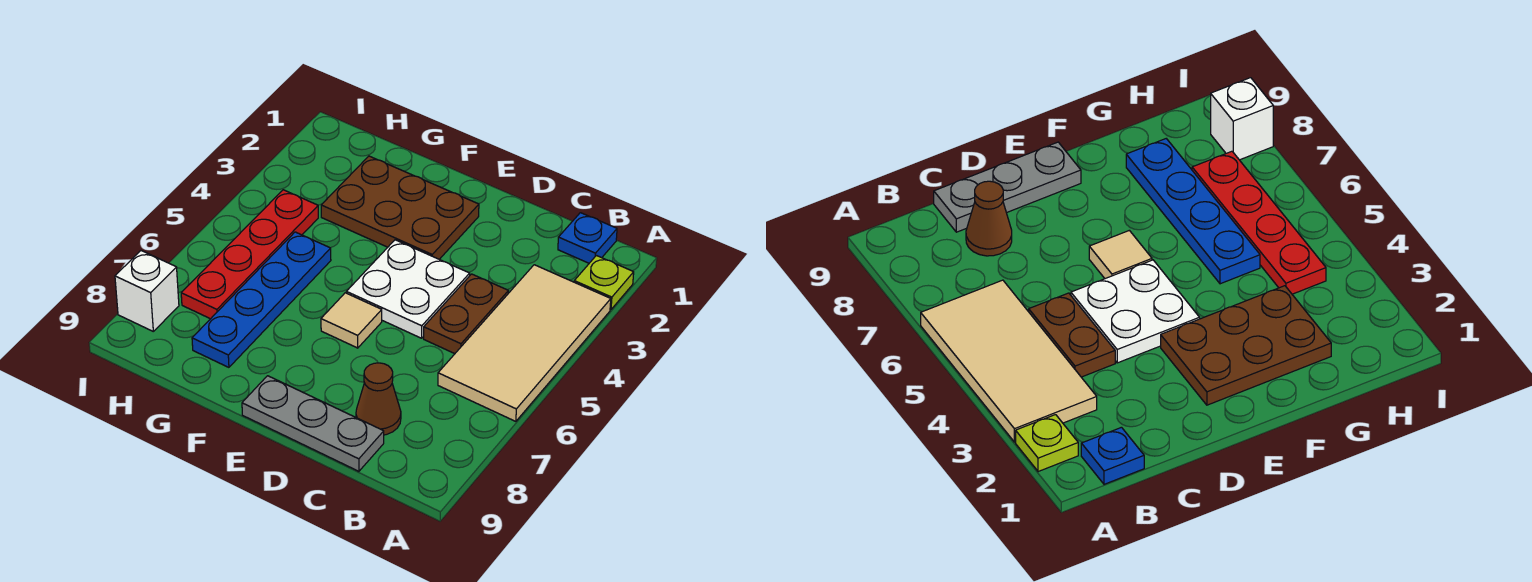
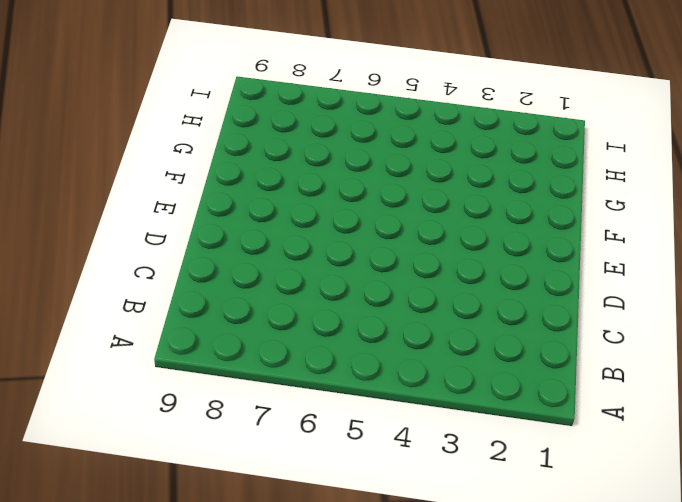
none -> lime 1x1 plate [574,255,634,310]
none -> tan 2x4 tile [438,265,611,421]
none -> blue 1x1 plate [558,213,617,263]

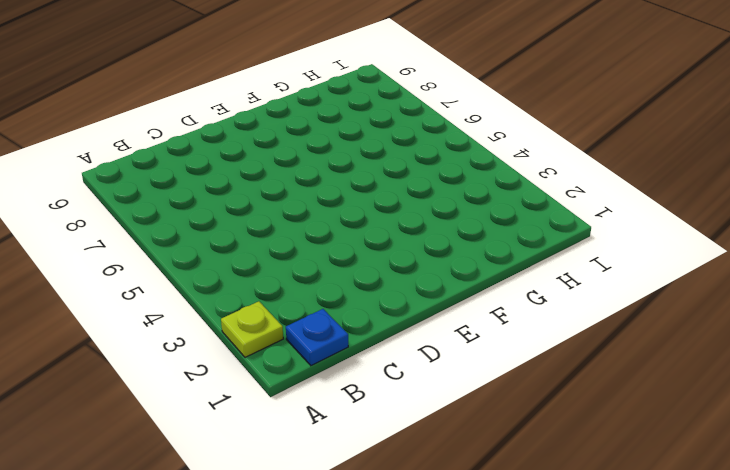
none -> tan 2x4 tile [438,265,611,421]
none -> brown 1x2 plate [424,274,508,354]
none -> brown 1x1 cone [356,363,401,435]

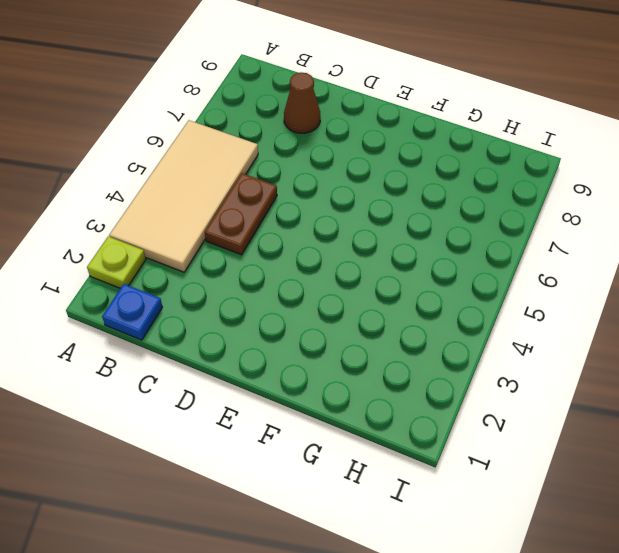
none -> grey 1x3 plate [242,376,384,471]
none -> white 2x2 plate [346,240,470,338]
none -> brown 2x3 plate [321,156,479,259]

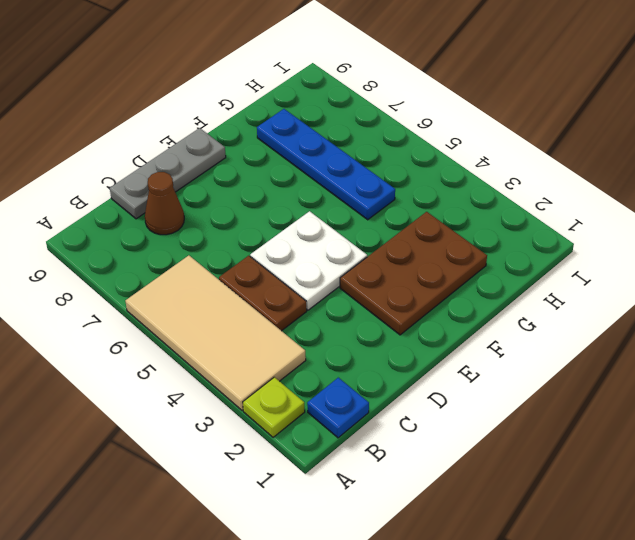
none -> tan 1x1 tile [321,293,382,348]
none -> red 1x4 plate [181,190,318,319]
none -> white 1x1 brick [115,251,179,331]

